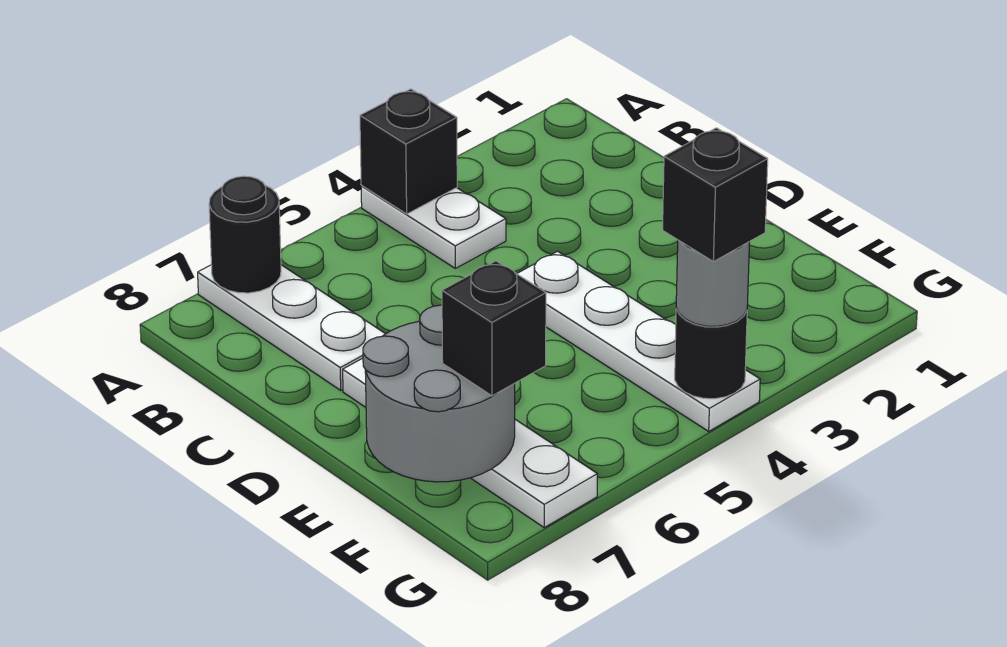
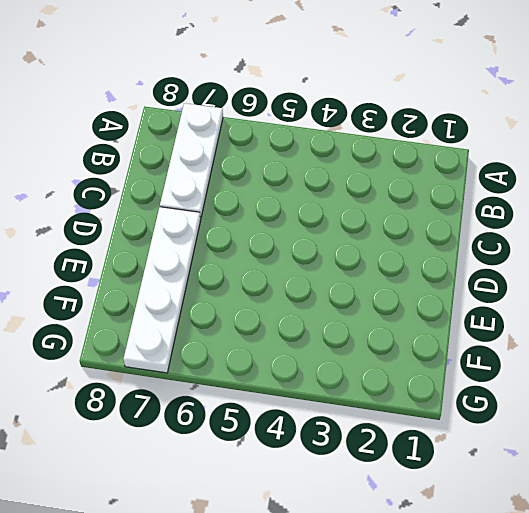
none -> white 1x2 plate [361,186,506,268]
none -> white 1x4 plate [517,251,760,431]

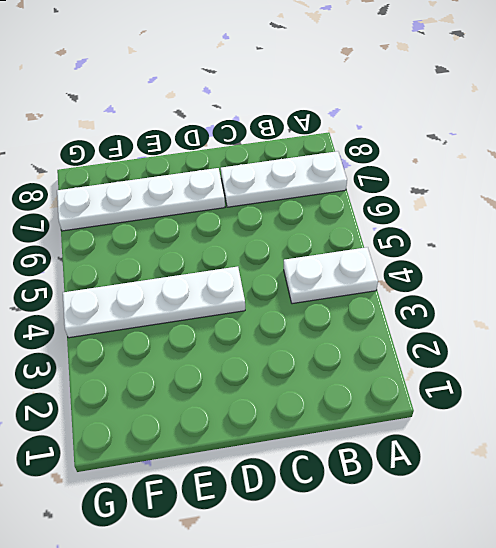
none -> black 1x1 brick [360,89,457,214]
none -> black 1x1 round brick [209,176,281,293]

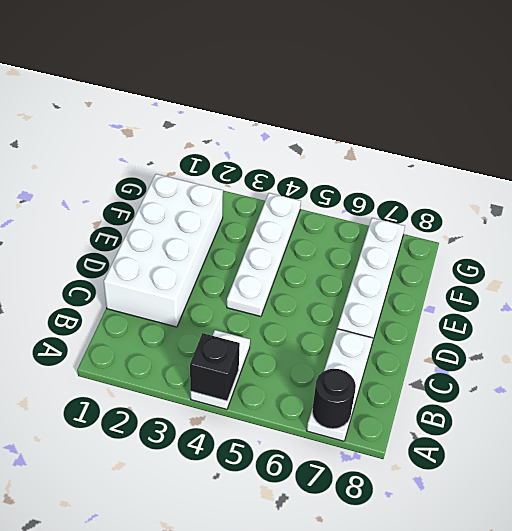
white 2x4 brick [104,174,223,327] -> none
none -> grey 2x2 round brick [363,305,515,482]
none -> black 1x1 round brick [675,308,747,399]

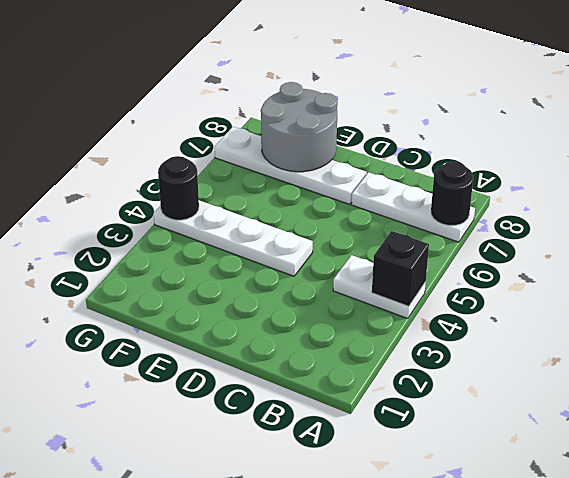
none -> black 1x1 brick [442,261,546,396]
none -> grey 1x1 round brick [676,240,750,326]

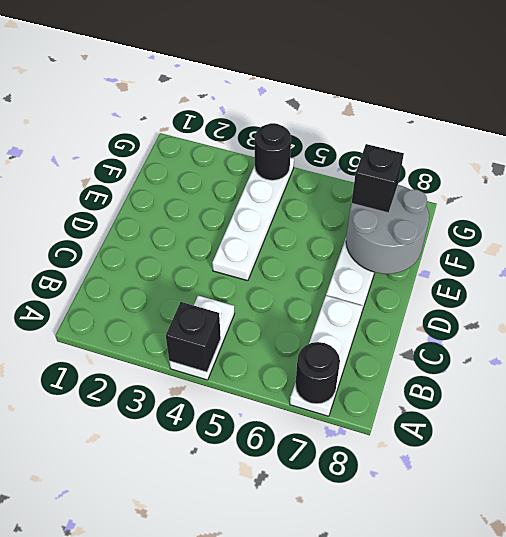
none -> grey 1x1 round brick [676,240,750,326]
none -> black 1x1 brick [663,128,768,262]

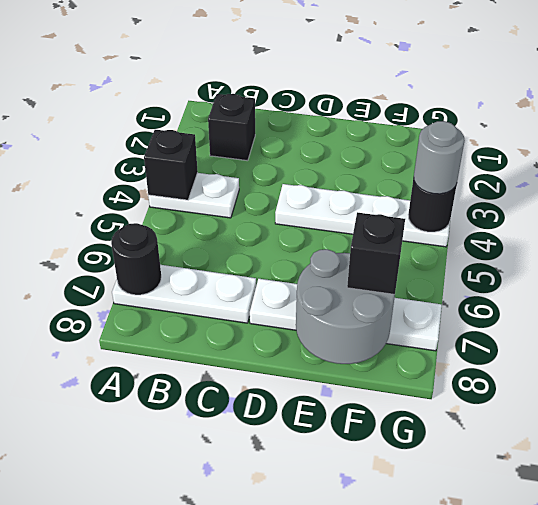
black 1x1 brick [208,94,255,161] -> black 1x1 brick moved to [663,128,768,262]

